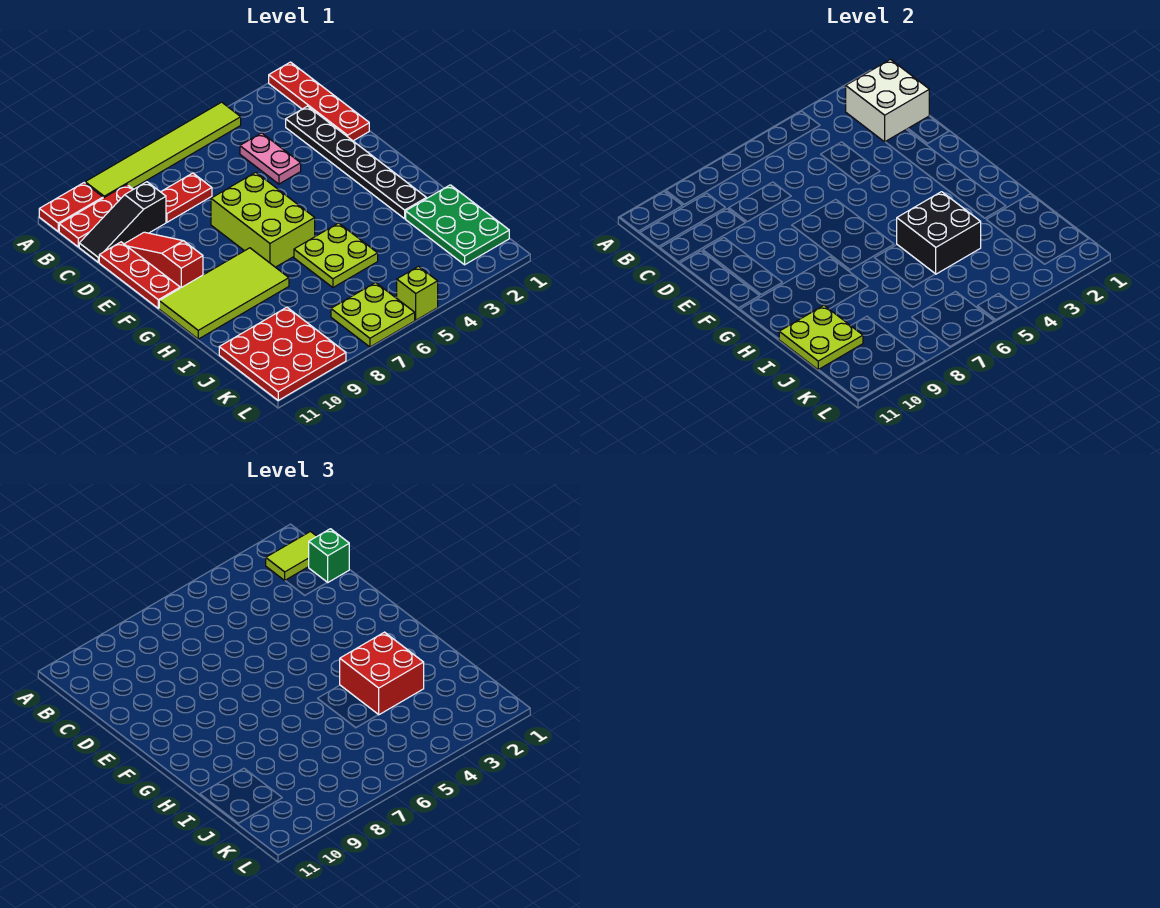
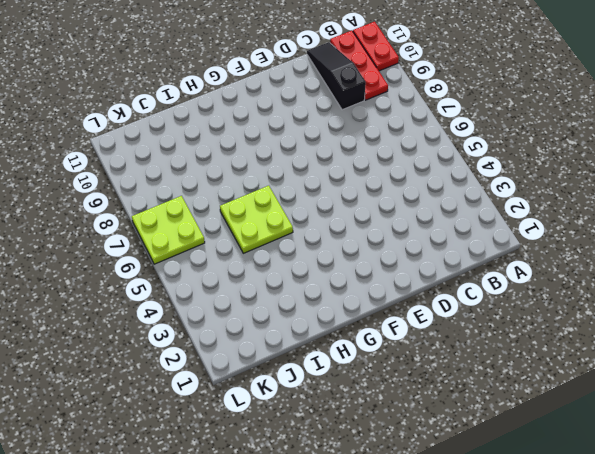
none -> red 1x4 plate [269,62,369,141]
none -> lime 1x6 tile [85,102,241,198]
none -> black 1x6 plate [286,106,426,219]

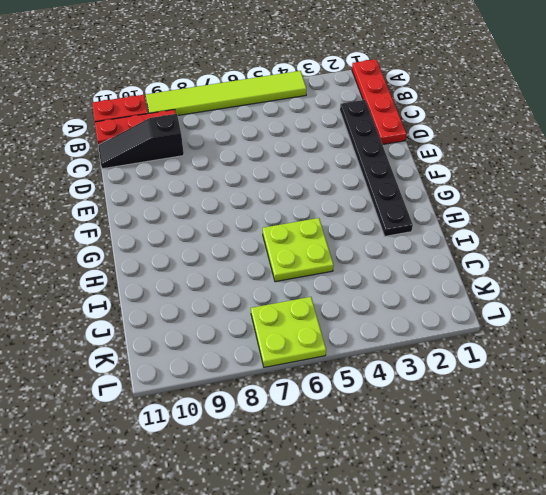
none -> pink 1x2 plate [240,133,301,184]
none -> red 1x2 plate [161,173,212,222]
none -> red 1x3 slope [125,232,203,288]

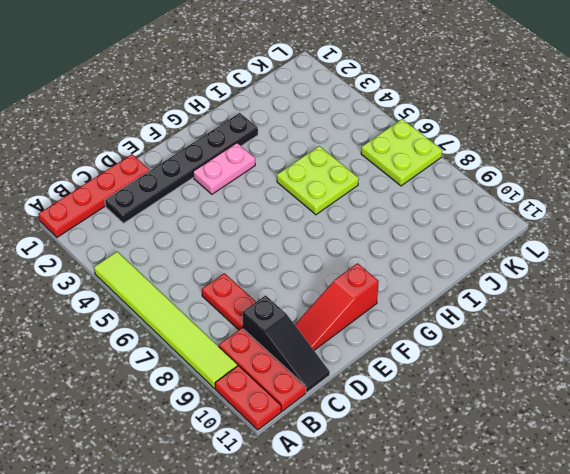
pink 1x2 plate [193,143,255,194] -> pink 1x2 plate moved to [240,133,301,184]
none -> red 1x3 plate [99,242,180,308]
none -> lime 2x3 brick [211,172,315,267]
none -> lime 2x4 tile [159,248,289,339]

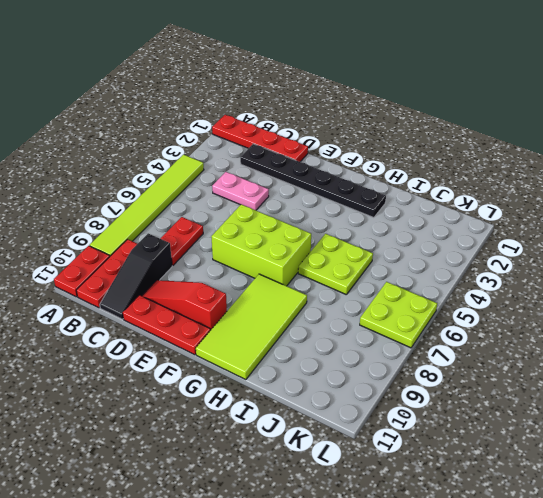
none -> green 2x3 plate [406,185,509,265]
none -> red 3x3 plate [219,307,346,400]
none -> lime 1x1 brick [397,266,438,320]

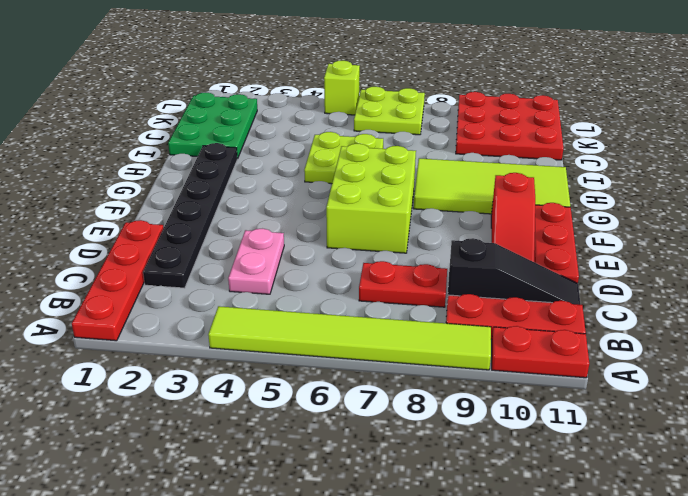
none -> white 2x2 brick [846,59,929,142]
none -> black 2x2 brick [897,192,981,274]
none -> lime 2x2 plate [779,305,863,370]

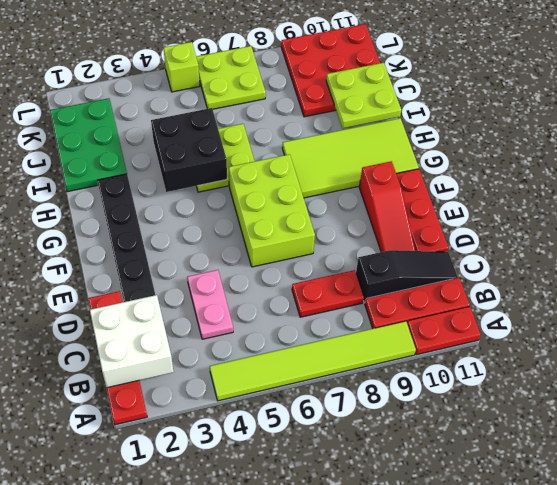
none -> lime 1x2 tile [266,532,317,580]
none -> green 1x1 brick [309,529,349,583]
none -> red 2x2 brick [340,632,424,715]

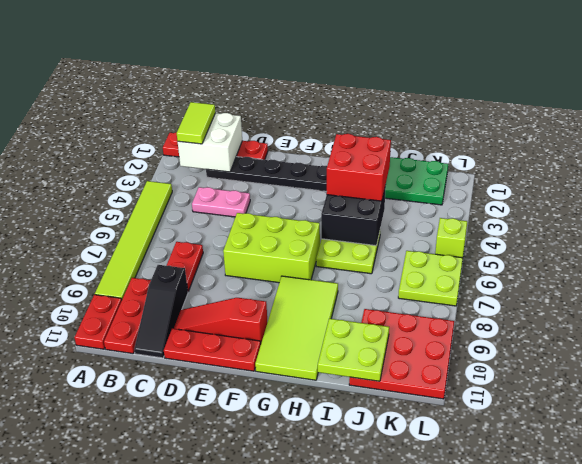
none -> green 1x1 brick [309,529,349,583]

